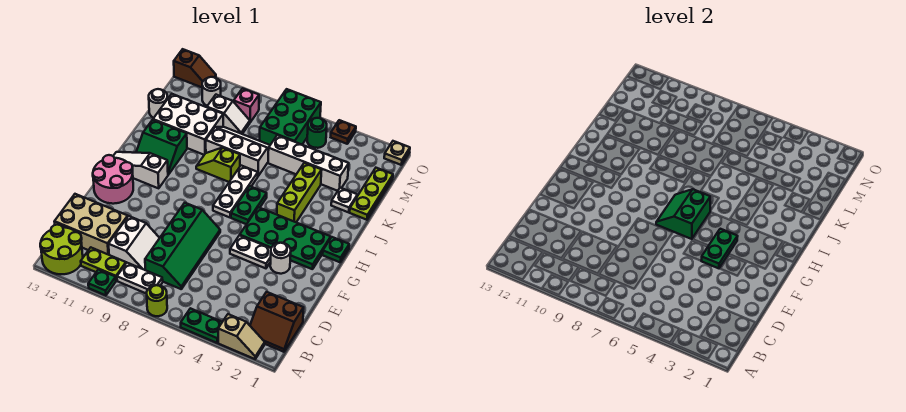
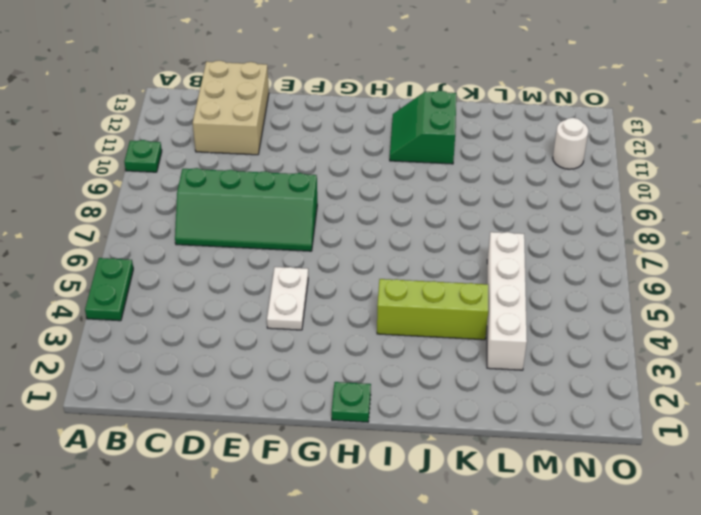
none -> tan 1x2 slope [218,314,265,359]
none -> lime 1x1 round brick [147,285,167,316]
none -> lime 2x2 round brick [40,225,83,274]
none -> brown 2x2 slope [250,292,304,352]

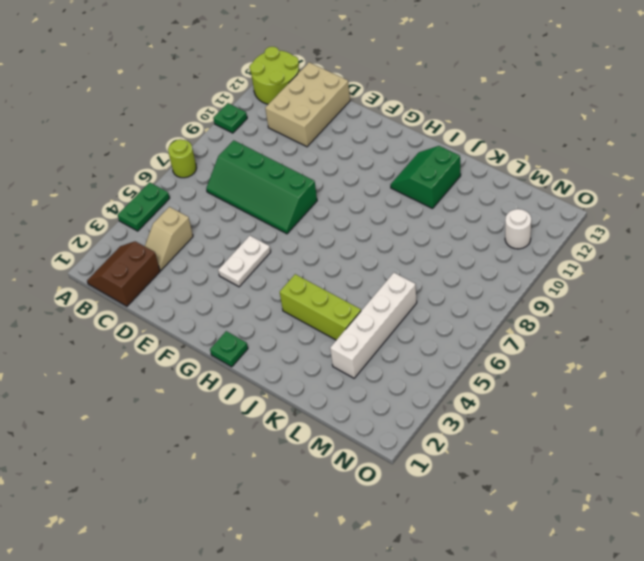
tan 1x2 slope [145,207,193,270] -> tan 1x2 slope moved to [218,314,265,359]
none -> white 1x2 plate [117,263,163,294]
none -> lime 1x2 plate [81,248,126,280]
none -> white 2x2 slope [109,216,159,270]
none -> white 1x1 round brick [270,243,291,274]

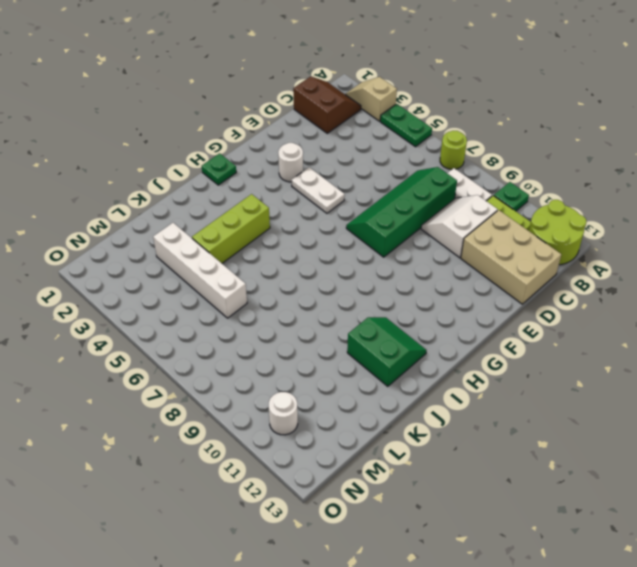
none -> pink 2x2 round brick [93,155,133,204]
none -> green 2x4 plate [240,207,331,269]
none -> green 1x2 plate [231,186,267,224]
none -> white 1x3 plate [213,166,258,217]

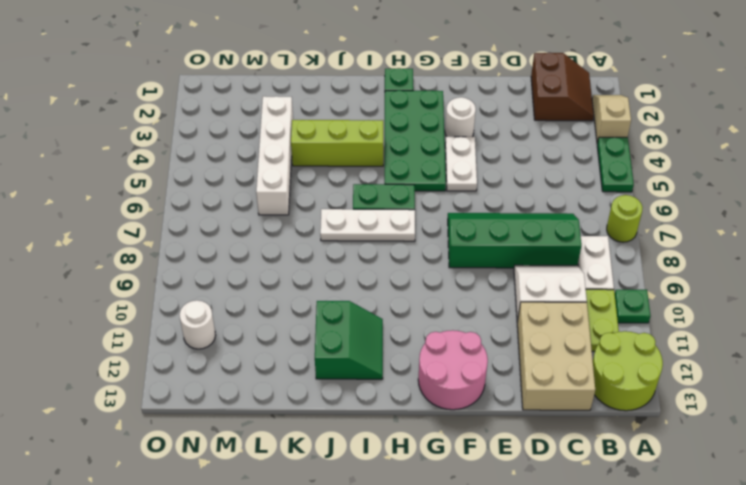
none -> white 1x3 slope [113,152,168,188]
none -> lime 1x2 slope [196,148,240,182]
none -> lime 1x3 plate [350,168,393,220]
none -> white 1x1 plate [331,188,357,212]

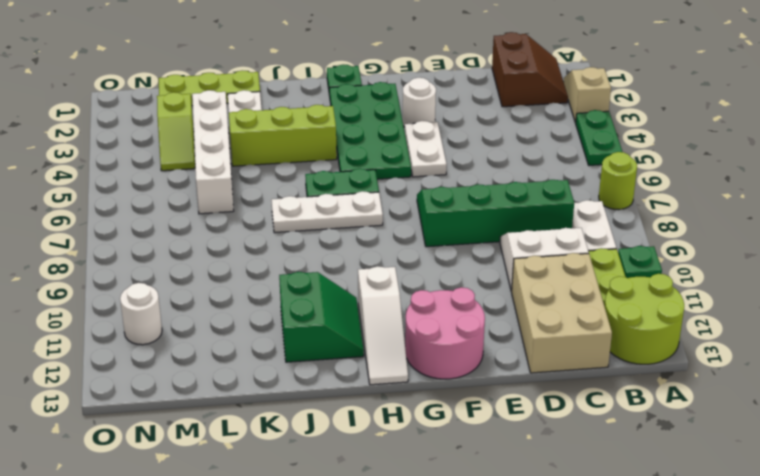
lime 1x2 slope [157,92,195,171] -> lime 1x2 slope moved to [196,148,240,182]
none -> white 2x3 slope [206,127,270,176]
none -> white 2x3 brick [153,94,223,155]
none -> white 1x1 round brick [149,89,167,118]
none -> green 2x3 brick [260,89,321,145]

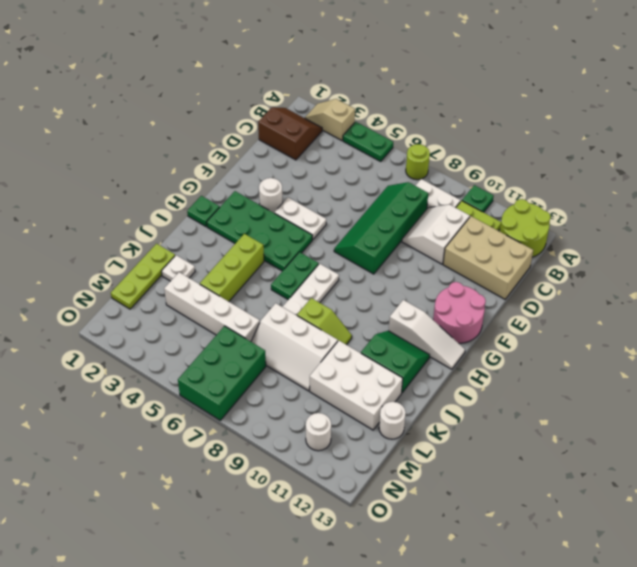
none -> white 1x2 slope [207,95,250,134]
none -> green 1x1 round brick [307,118,327,148]
none -> pink 1x1 brick [233,88,259,122]
none -> tan 1x1 plate [384,141,410,165]

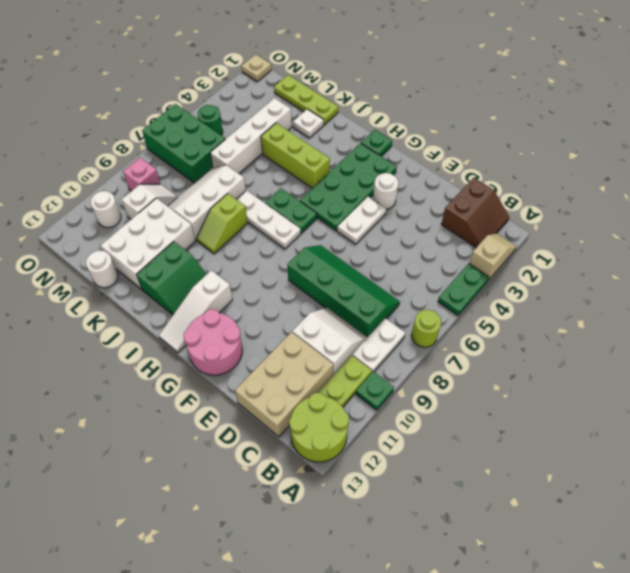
none -> brown 1x1 plate [331,120,356,144]
none -> brown 1x2 slope [174,49,216,87]
none -> green 1x2 plate [702,229,738,268]
none -> green 2x2 slope [656,189,710,239]

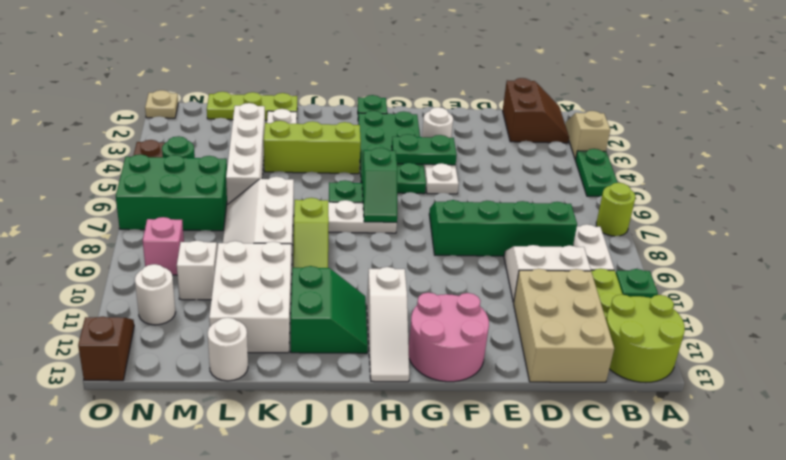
green 1x2 slope [362,148,398,222] -> green 2x2 slope [656,189,710,239]

